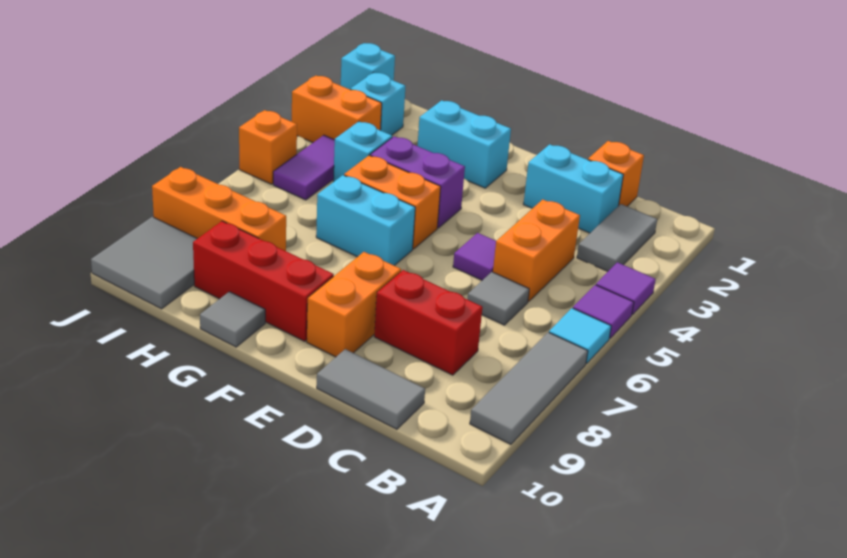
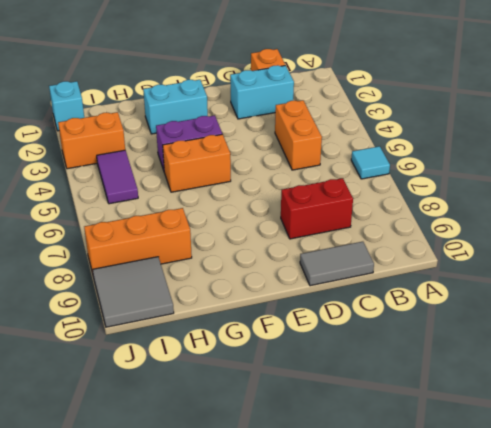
none -> purple 1x1 tile [596,262,656,315]
none -> purple 1x1 tile [573,285,634,338]
none -> grey 1x3 tile [470,332,588,444]

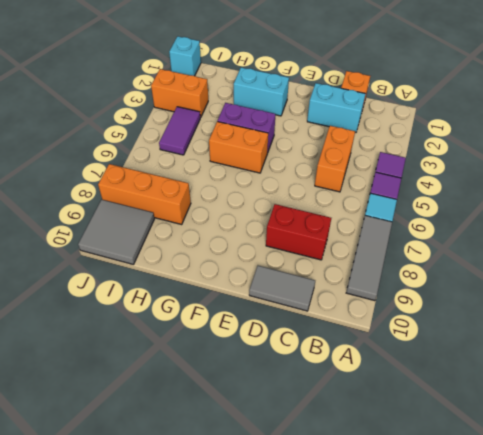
none -> grey 1x2 tile [577,204,657,271]
none -> grey 1x1 tile [467,272,529,325]
none -> purple 1x1 tile [453,233,496,280]

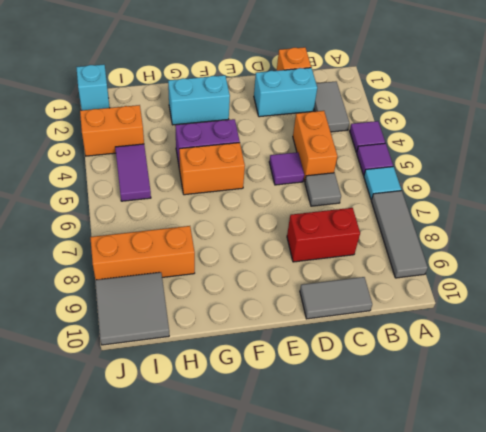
none -> orange 1x2 brick [307,252,401,357]
none -> cyan 1x2 brick [316,175,415,266]
none -> red 1x3 brick [193,221,334,341]

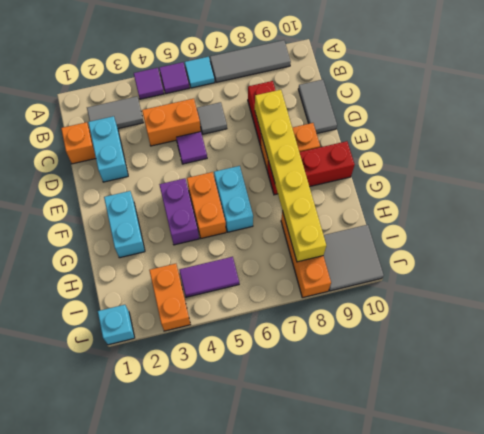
yellow 1x6 brick [255,90,326,262] -> none
red 1x3 brick [267,141,355,195] -> red 1x3 brick turned to [193,221,334,341]
none -> grey 1x1 tile [200,292,265,347]
none -> cyan 1x1 brick [333,122,392,181]
none -> cyan 1x1 brick [350,73,405,135]

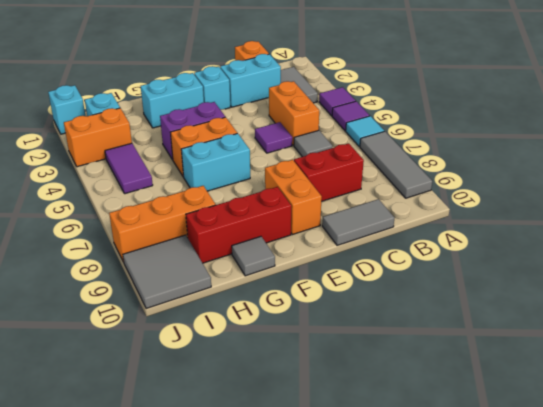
cyan 1x1 brick [194,66,230,110] -> cyan 1x1 brick moved to [333,122,392,181]
none -> orange 1x1 brick [239,110,297,184]

